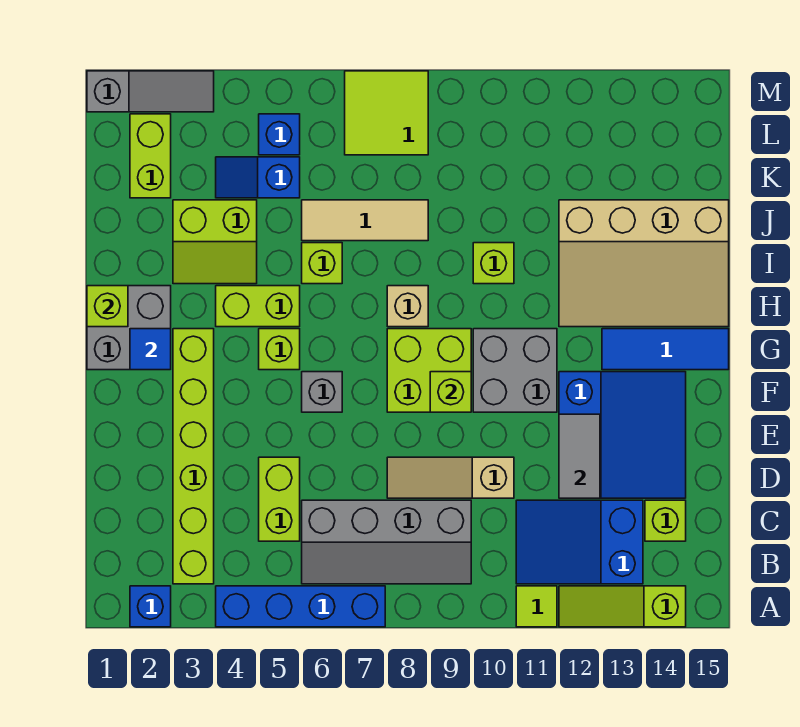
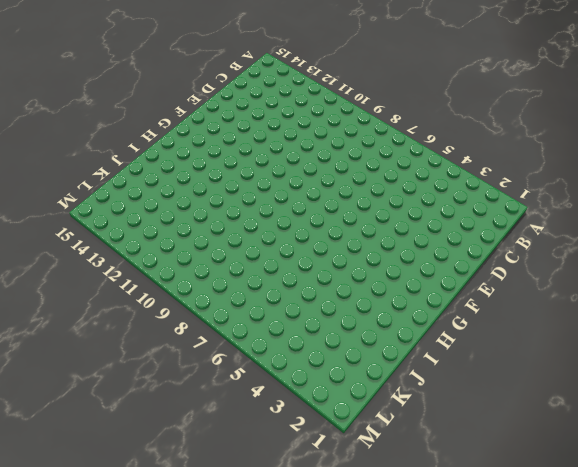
none -> blue 1x1 brick [130,586,171,627]
none -> blue 1x4 brick [216,586,385,627]
none -> lime 1x1 tile [516,586,557,627]
none -> lime 1x3 slope [559,586,686,627]

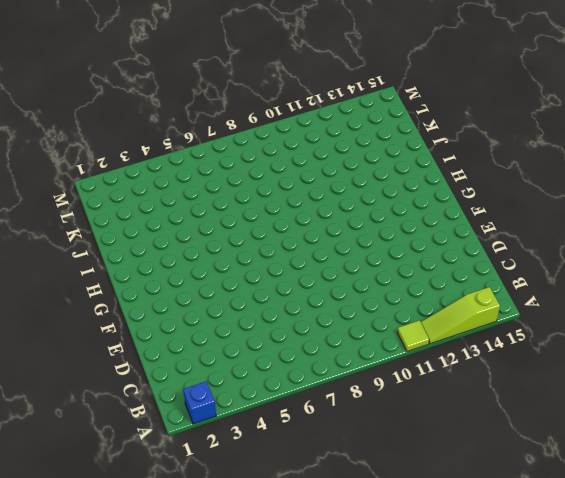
none -> blue 1x4 brick [216,586,385,627]
none -> lime 1x6 brick [173,329,214,584]
none -> grey 2x4 slope [302,500,471,584]
none -> blue 2x3 slope [516,500,643,584]

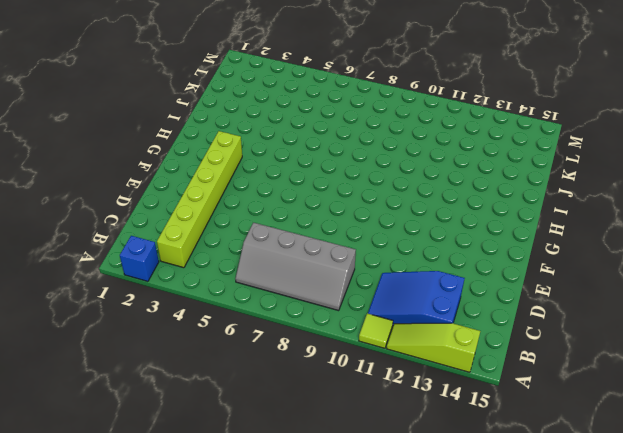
none -> blue 1x4 brick [216,586,385,627]
none -> lime 1x2 brick [259,457,300,541]
none -> lime 1x1 brick [645,500,686,541]
none -> tan 1x3 slope [387,457,514,498]

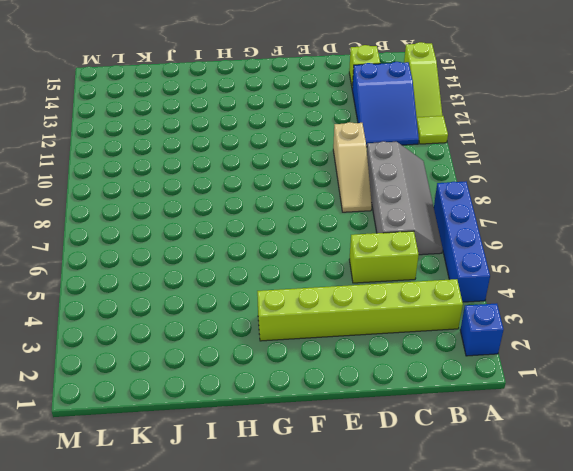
none -> blue 3x3 slope [559,372,686,498]
none -> grey 1x1 brick [302,372,342,412]
none -> lime 2x2 brick [387,329,471,412]
none -> grey 2x2 brick [473,329,557,412]

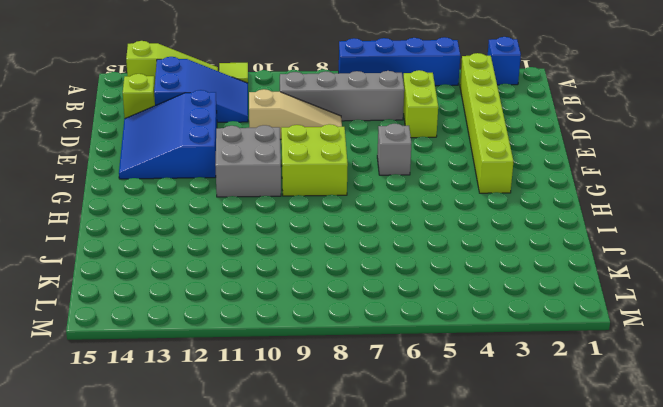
none -> grey 2x2 brick [87,286,171,370]
none -> lime 1x1 brick [259,329,300,370]
none -> blue 1x3 tile [602,329,729,370]
none -> lime 1x2 brick [216,286,300,327]

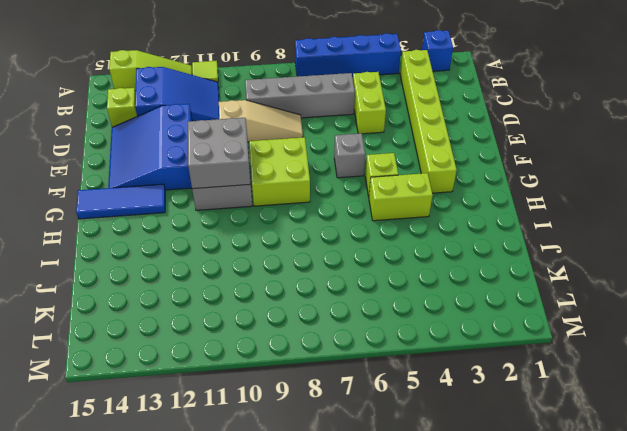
grey 2x2 brick [188,118,250,189] -> grey 2x2 brick moved to [87,286,171,370]
none -> tan 1x1 brick [387,286,428,327]
none -> tan 3x4 slope [559,200,729,327]
none -> lime 2x2 slope [173,200,257,284]
none -> lime 1x1 brick [302,243,342,284]

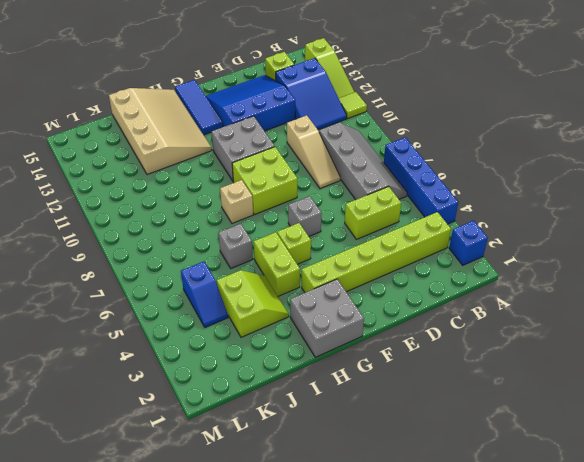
grey 1x1 brick [219,224,253,268] -> lime 1x1 brick [302,243,342,284]
none -> lime 1x1 brick [473,243,514,284]
none -> tan 1x3 tile [302,200,428,241]
none -> lime 1x2 brick [130,114,171,198]
none -> blue 1x1 brick [259,114,300,155]

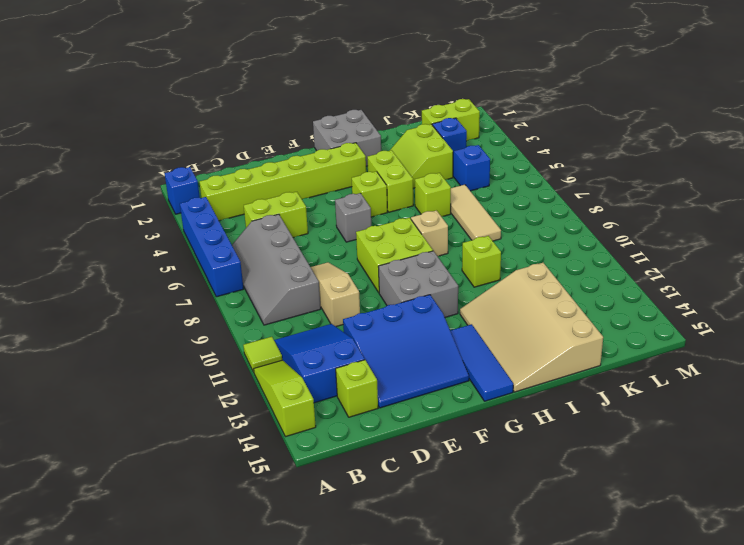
blue 1x1 brick [432,118,467,152] -> blue 1x1 brick moved to [259,114,300,155]
none -> lime 2x2 tile [345,71,428,155]
none -> grey 1x3 slope [87,71,214,112]
none -> grey 1x2 tile [559,414,600,498]
none -> lime 1x1 brick [430,372,471,412]

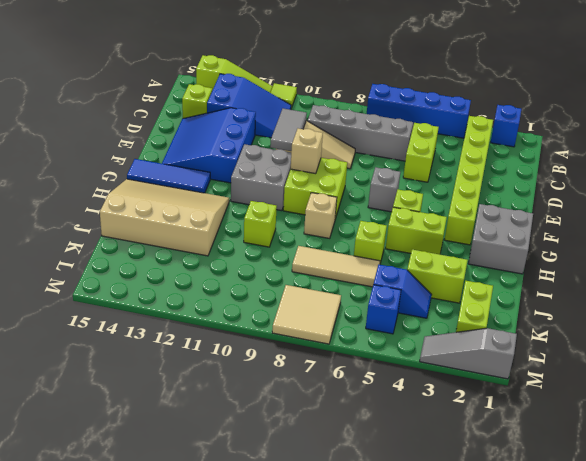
grey 1x2 tile [270,108,307,151] -> grey 1x2 tile moved to [559,414,600,498]
tan 1x1 brick [291,128,323,174] -> lime 1x1 brick [430,372,471,412]
tan 2x2 tile [272,285,341,344] -> lime 2x2 tile [345,71,428,155]
none -> blue 1x1 tile [130,329,171,370]
none -> lime 1x1 brick [87,286,128,327]

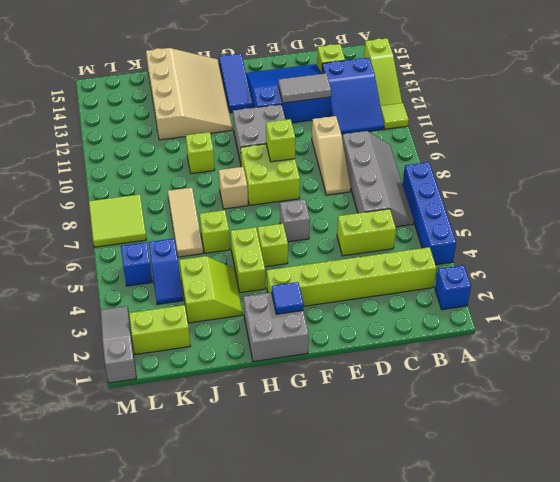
none -> lime 1x1 brick [87,286,128,327]

